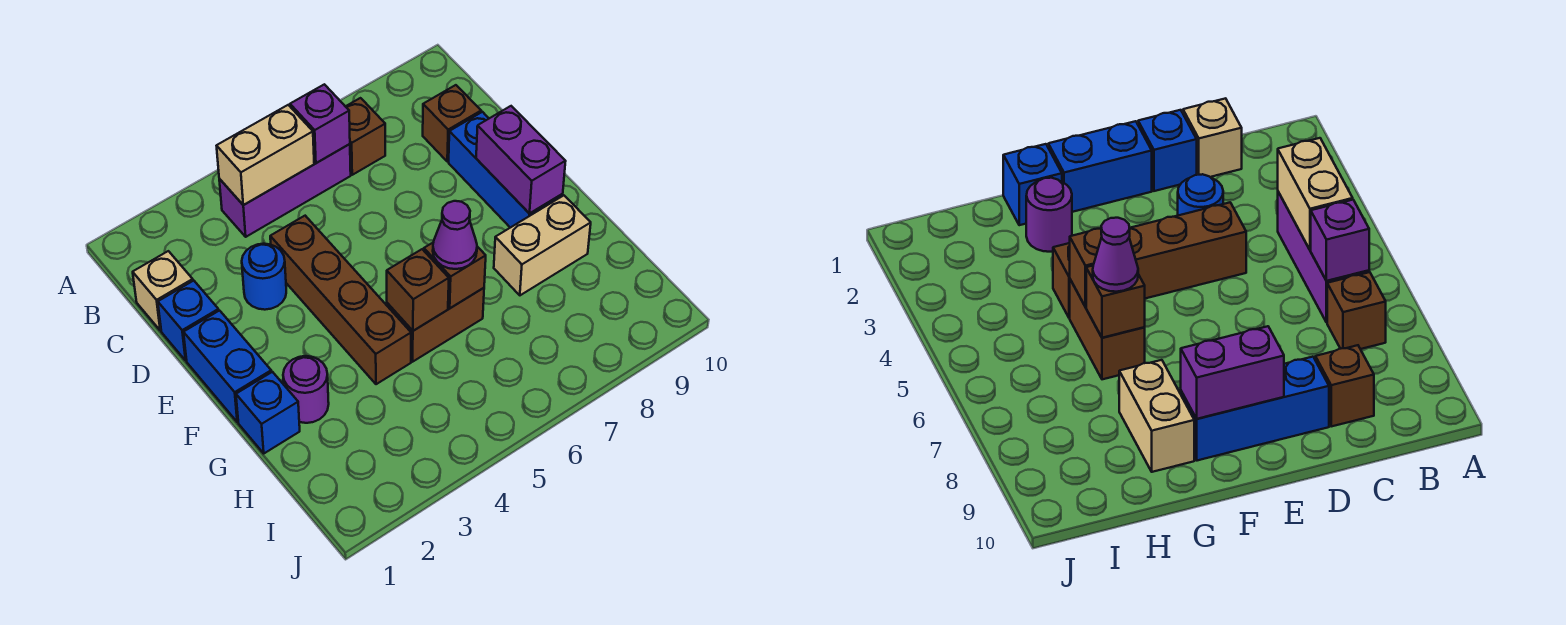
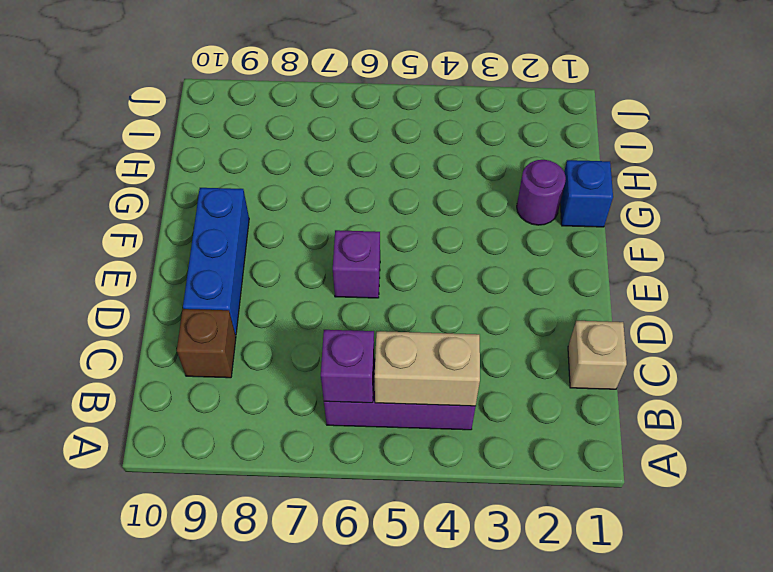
purple 1x1 brick [333,230,380,298] -> none
none -> brown 1x1 brick [345,98,385,175]
none -> blue 1x1 brick [158,281,219,360]
none -> blue 1x1 round brick [242,244,286,310]

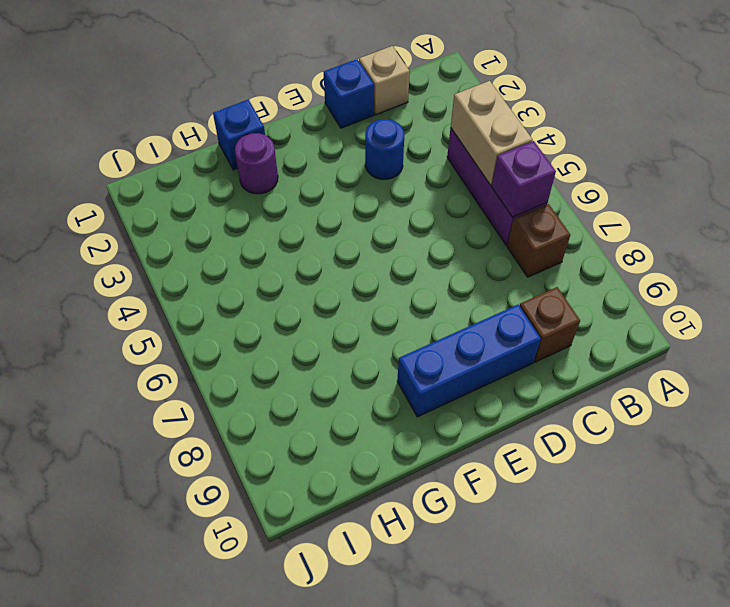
none -> brown 1x4 brick [270,216,411,384]
none -> blue 1x2 brick [184,311,271,422]
none -> brown 1x2 brick [387,288,484,362]

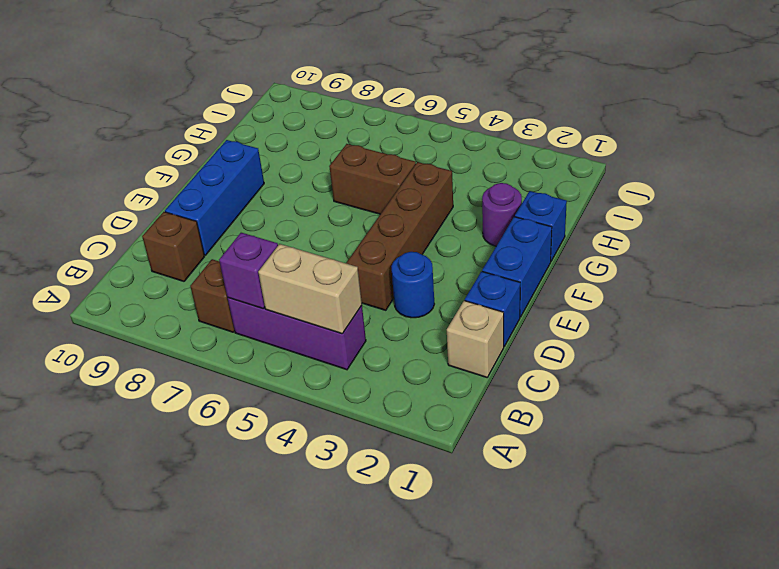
none -> tan 1x2 brick [494,196,591,295]
none -> purple 1x2 brick [476,106,566,213]
none -> brown 1x1 brick [387,249,449,331]

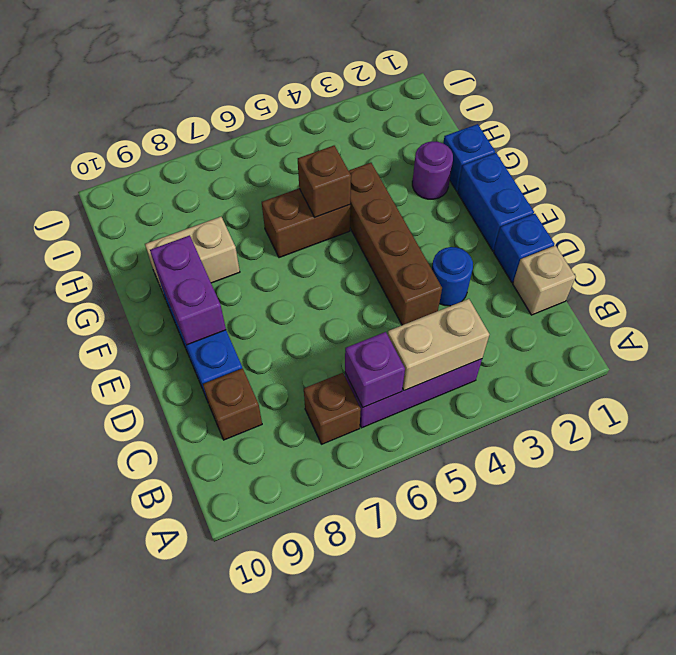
none -> brown 1x1 brick [424,243,486,308]
none -> purple 1x1 cone [433,201,477,269]

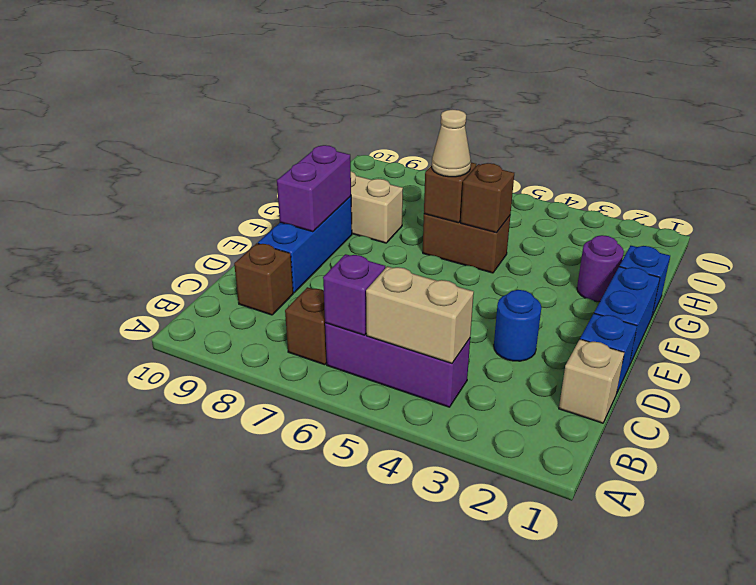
tan 1x1 cone [432,110,471,177] -> purple 1x1 cone [433,201,477,269]
none -> brown 1x4 brick [270,216,411,384]

